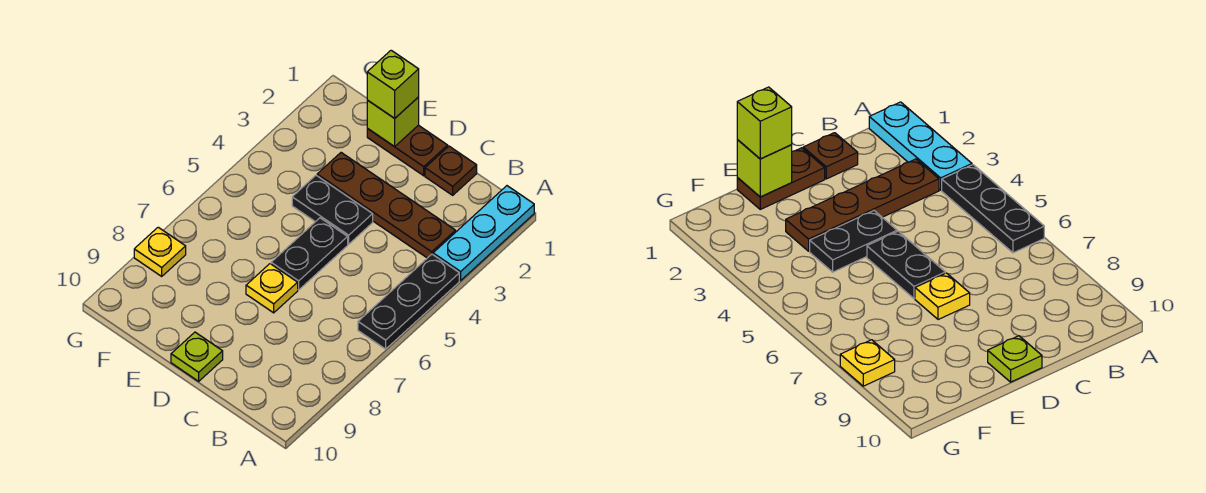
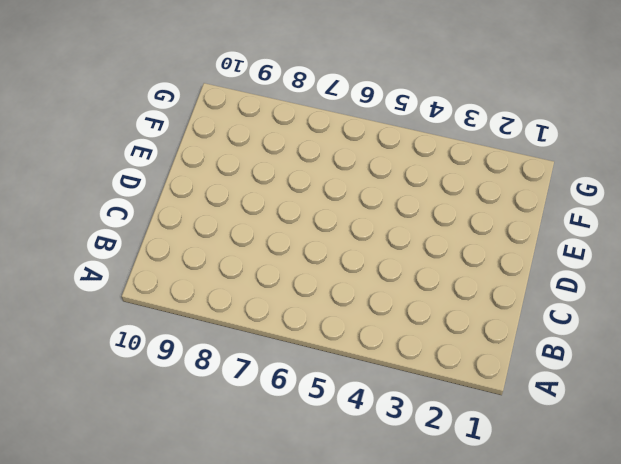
none -> cyan 1x3 plate [433,186,534,280]
none -> black 1x3 plate [358,254,459,349]
none -> brown 1x4 plate [317,153,456,258]

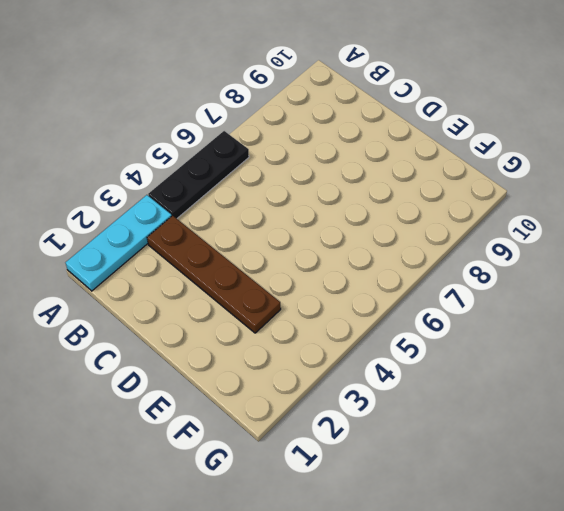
none -> brown 1x1 plate [425,146,477,195]
none -> brown 1x2 plate [367,125,448,176]
none -> black 1x2 plate [292,175,373,244]

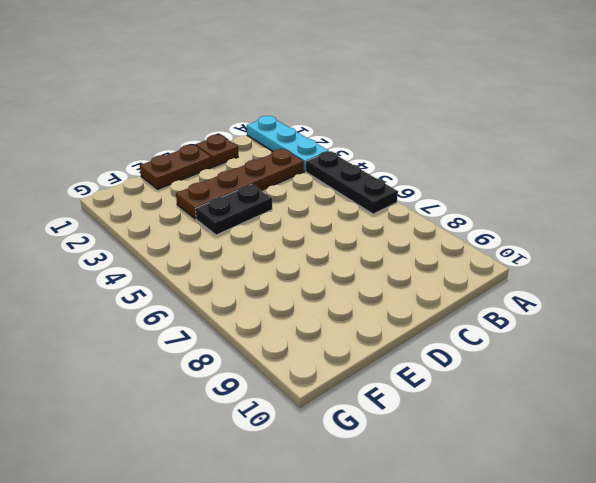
none -> black 1x2 plate [271,218,348,290]
none -> yellow 1x1 plate [246,264,298,313]
none -> lime 1x1 plate [171,332,223,381]

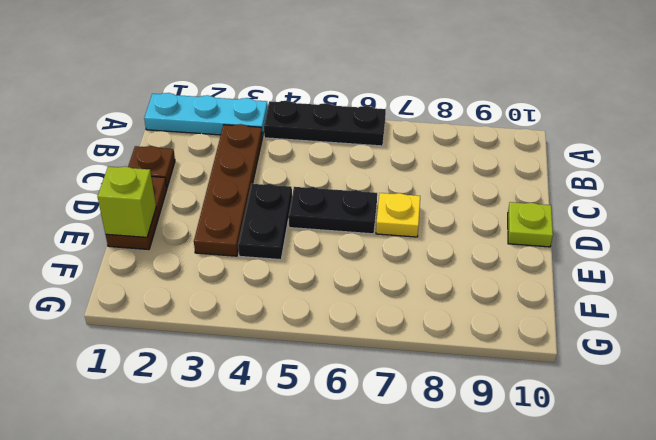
none -> yellow 1x1 plate [134,227,186,276]
none -> lime 1x1 brick [367,50,419,118]

